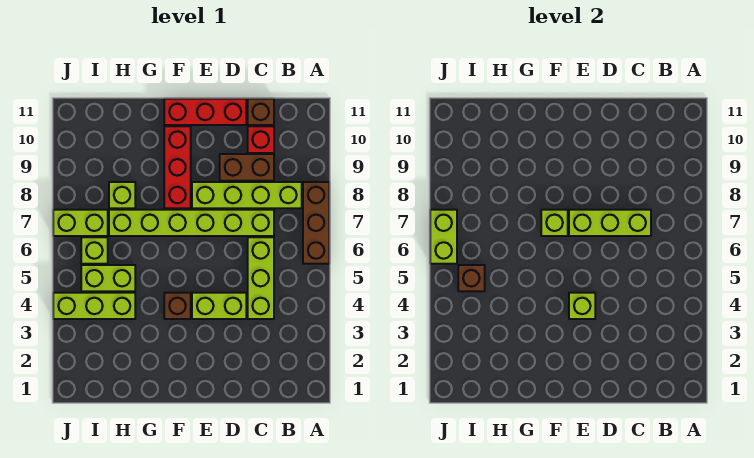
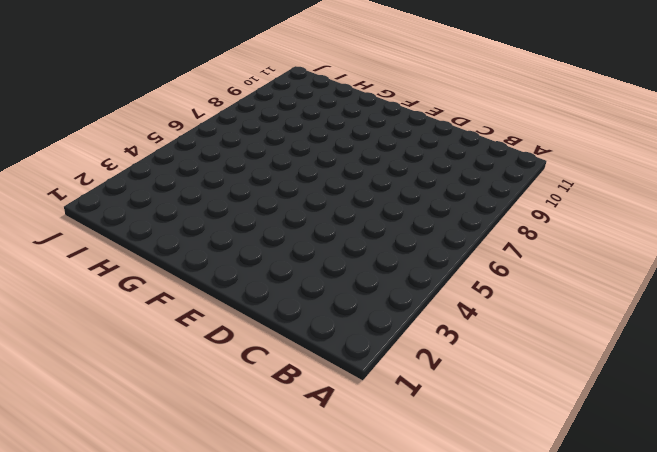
none -> brown 1x3 brick [303,182,329,264]
none -> lime 1x4 brick [192,182,302,208]
none -> lime 1x3 brick [248,237,274,319]

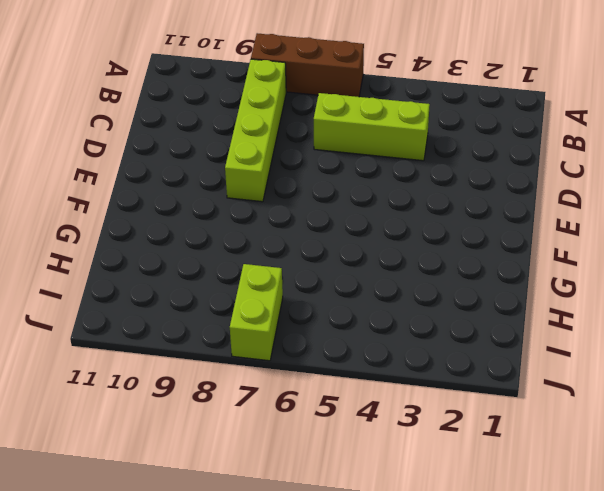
none -> lime 1x6 brick [109,210,274,236]
none -> brown 1x2 brick [220,154,274,181]
none -> red 1x1 brick [248,126,274,153]

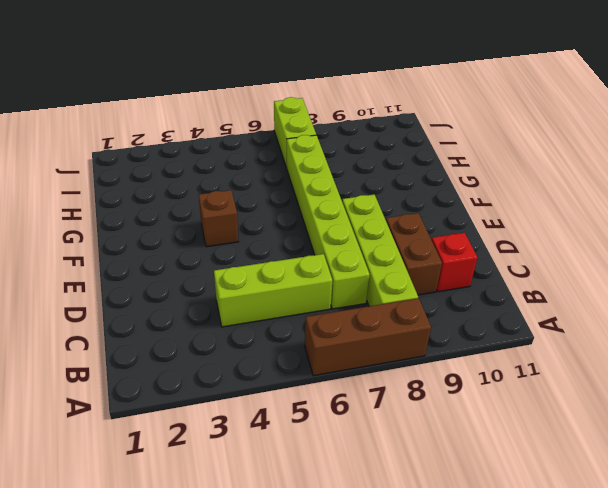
none -> brown 1x1 brick [248,99,274,125]
none -> lime 1x2 brick [192,293,246,319]
none -> red 1x3 brick [164,99,246,125]

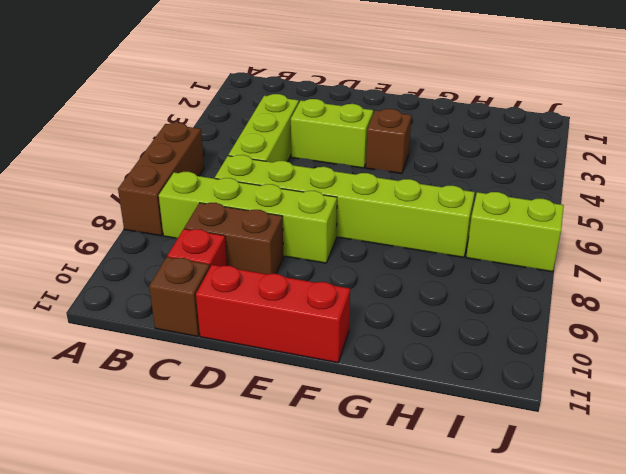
none -> red 1x3 brick [164,126,191,208]
none -> lime 1x3 brick [53,293,135,319]
none -> lime 1x2 brick [81,265,135,291]

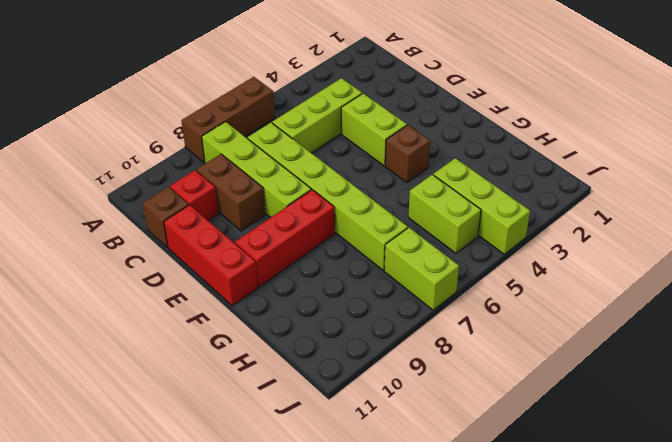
none -> lime 1x1 brick [109,182,135,208]
none -> lime 1x1 brick [81,237,108,264]
none -> lime 1x3 brick [569,210,651,236]

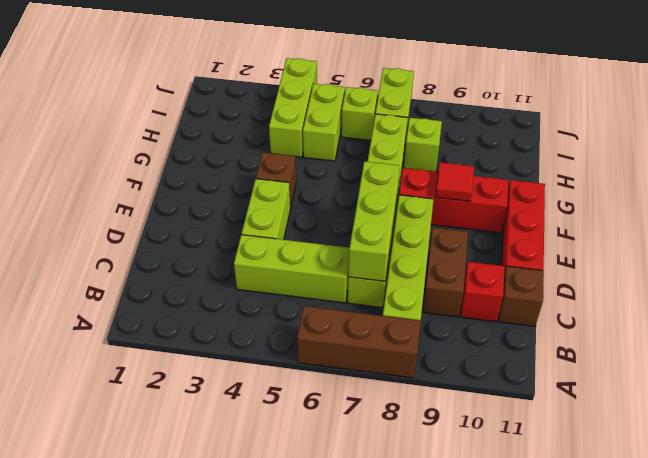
red 1x1 tile [436,162,474,201] -> none
none -> lime 1x1 brick [569,293,595,319]
none -> lime 1x1 brick [541,210,568,236]
none -> brown 1x1 brick [458,265,485,291]

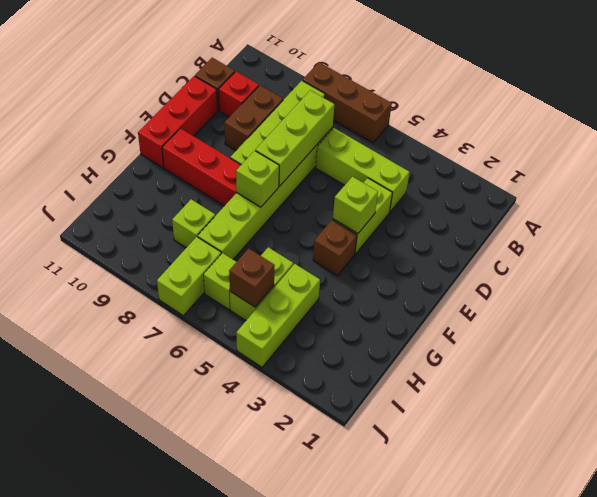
none -> lime 1x2 brick [430,210,457,264]

